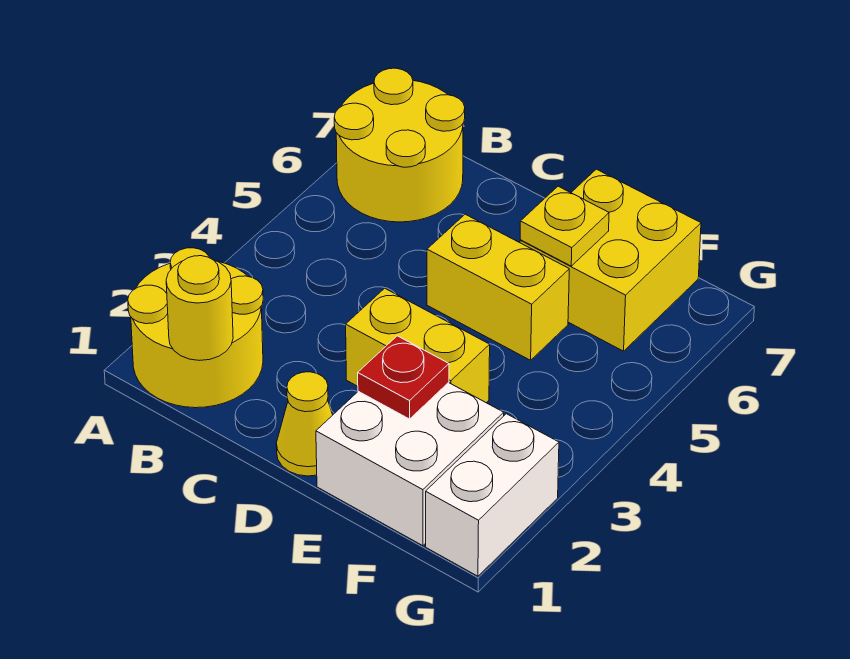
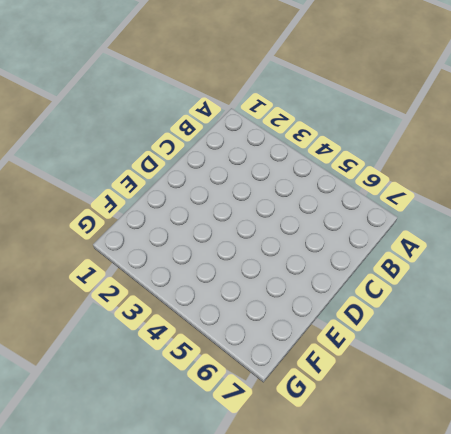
none -> yellow 2x2 round brick [128,248,263,408]
none -> yellow 2x2 round brick [334,68,465,222]

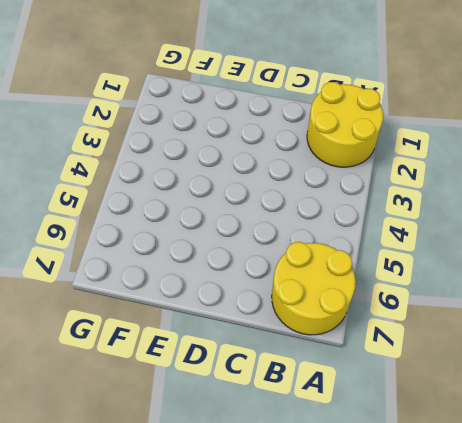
none -> yellow 1x1 cone [276,372,332,476]
none -> yellow 1x2 brick [346,288,490,403]

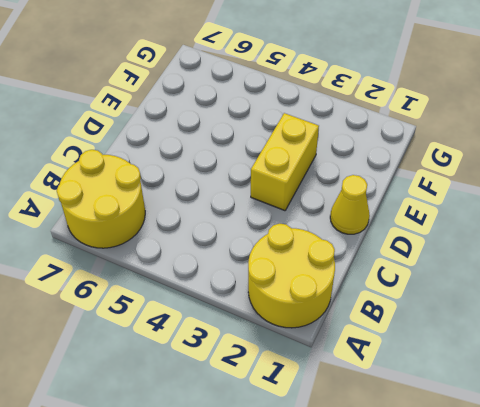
none -> yellow 1x2 brick [427,214,569,360]
none -> white 2x2 brick [316,383,504,546]

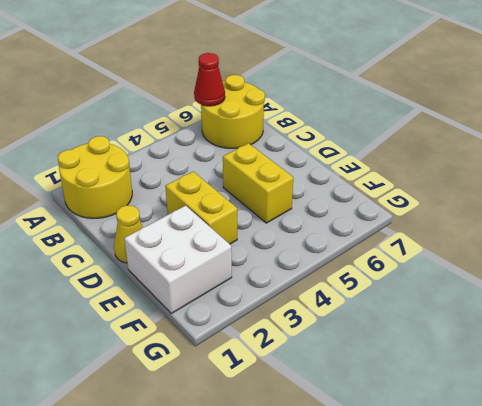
red 1x1 cone [194,53,225,106] -> none
none -> yellow 2x2 brick [520,169,701,351]
none -> white 1x2 brick [426,414,559,576]

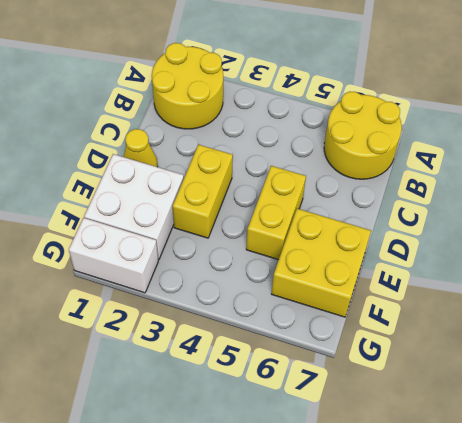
none -> yellow 1x1 round brick [166,256,233,360]
none -> red 1x1 plate [358,336,449,419]

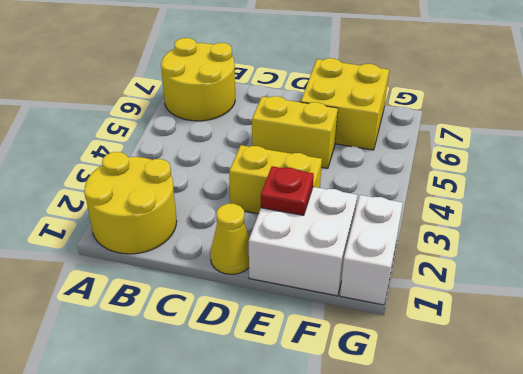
none -> yellow 1x1 round brick [166,256,233,360]
none -> yellow 1x1 plate [520,186,609,266]

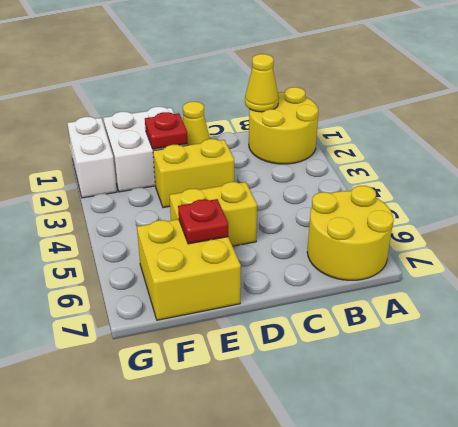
yellow 1x1 cone [245,54,279,112] -> yellow 1x1 round brick [166,256,233,360]
red 1x1 plate [178,199,228,244] -> yellow 1x1 plate [520,186,609,266]

